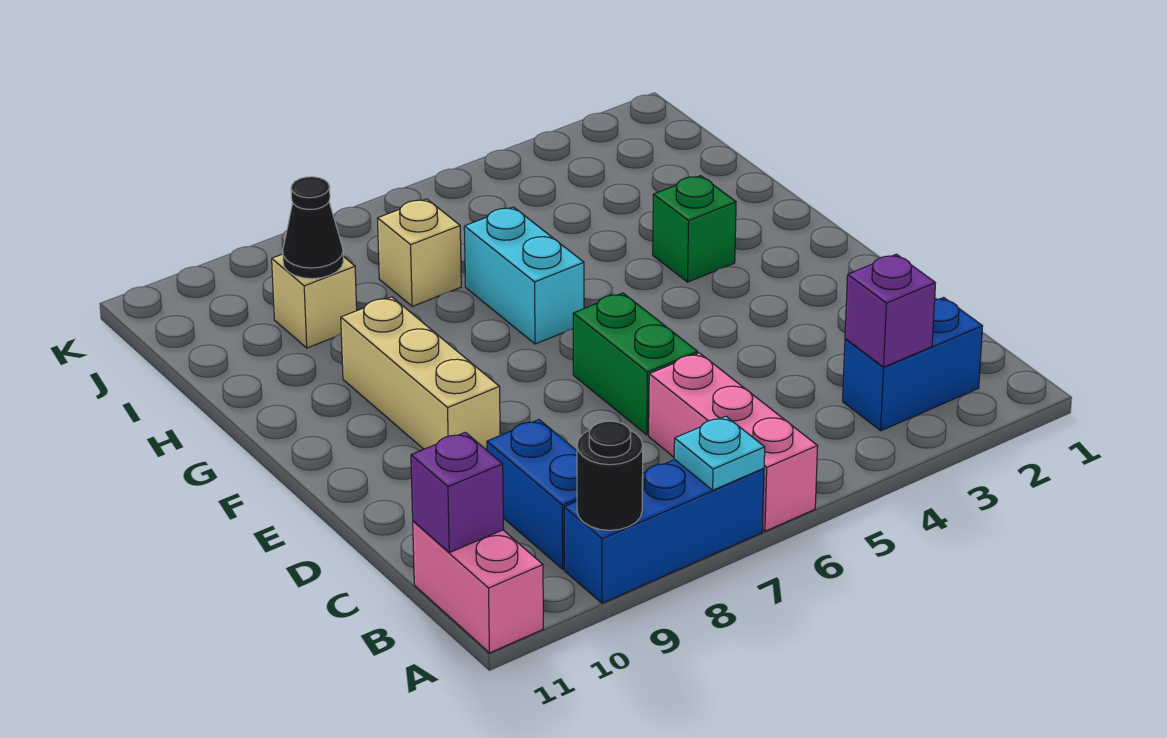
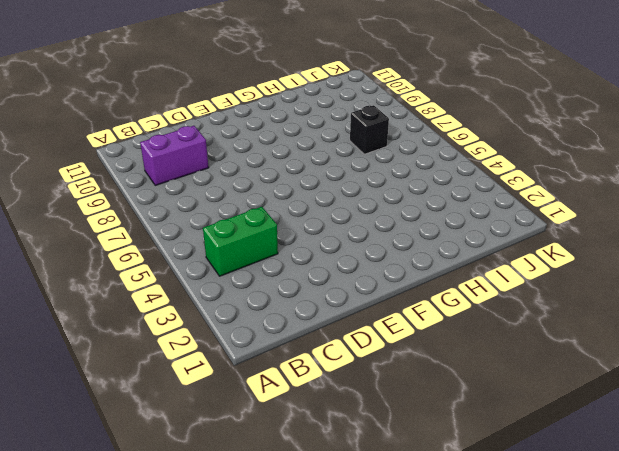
green 1x2 brick [203,207,278,276] -> green 1x2 brick moved to [573,293,698,435]
purple 1x2 brick [140,126,209,185] -> blue 1x2 brick [487,420,577,569]
black 1x1 brick [350,105,389,154] -> tan 1x1 brick [377,199,461,306]
none -> pink 1x3 brick [649,353,818,531]
none -> blue 1x3 brick [564,460,764,603]
none -> pink 1x2 brick [413,521,543,653]

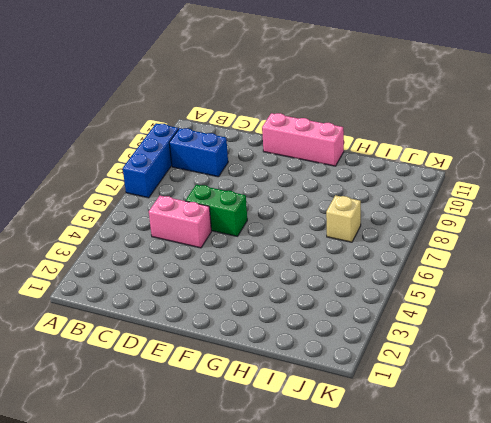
pink 1x2 brick [149,196,212,248] -> pink 1x2 brick moved to [413,521,543,653]
pink 1x3 brick [262,113,344,166] -> pink 1x3 brick moved to [649,353,818,531]
none -> blue 1x2 brick [843,297,983,431]
none -> tan 1x3 brick [341,297,500,450]
none -> green 1x1 brick [653,176,736,282]

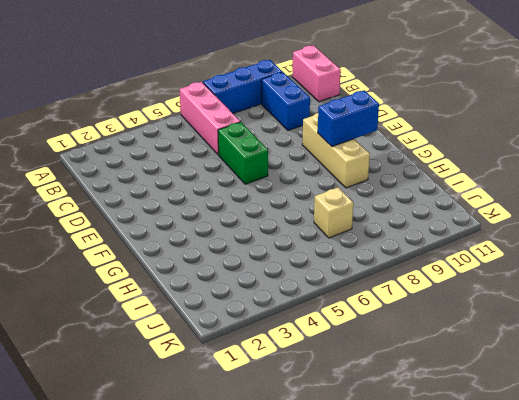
blue 1x2 brick [318,90,379,146] -> blue 1x2 brick moved to [843,297,983,431]
none -> green 1x1 brick [653,176,736,282]
none -> cyan 1x2 brick [464,207,584,344]
none -> tan 1x1 brick [272,254,357,348]

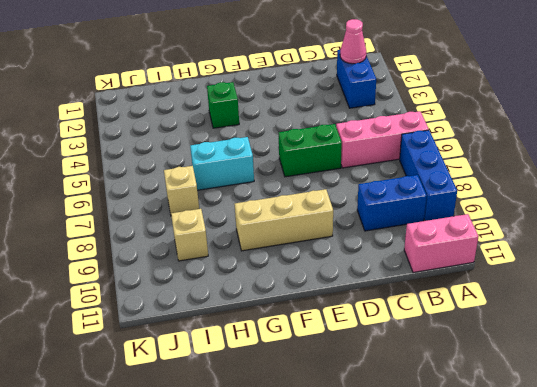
pink 1x1 cone [340,19,366,64] -> none
none -> cyan 1x1 plate [674,416,765,490]
none -> black 1x1 round brick [577,421,643,530]
none -> purple 1x1 brick [845,254,935,367]

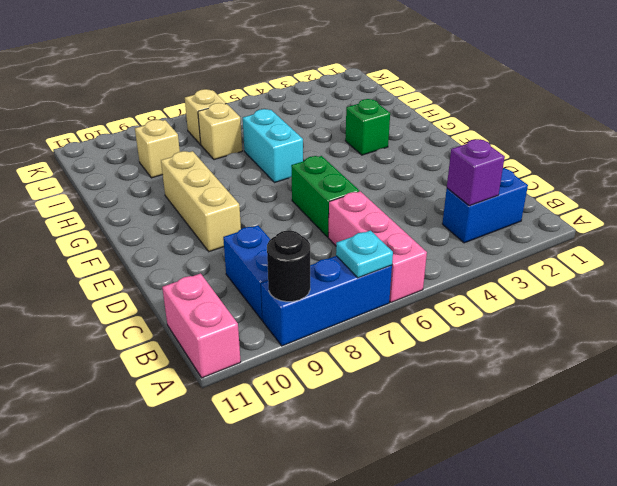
tan 1x1 brick [185,89,226,144] -> none
none -> purple 1x1 brick [411,432,504,553]
none -> black 1x1 cone [283,177,343,279]

